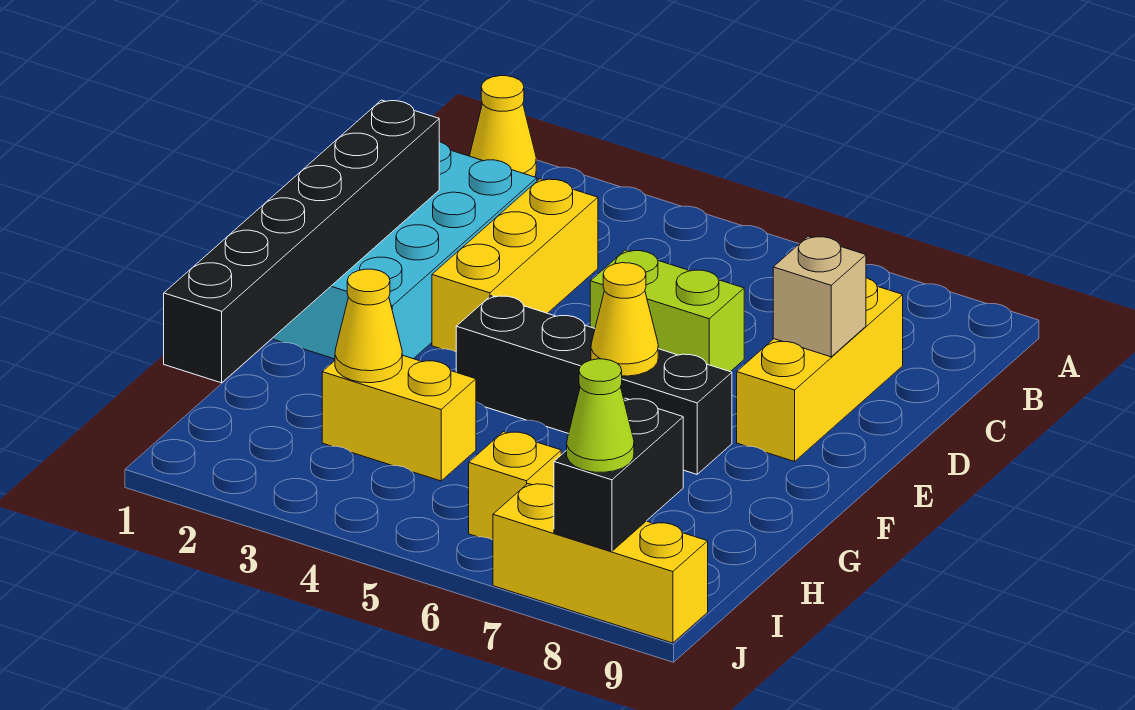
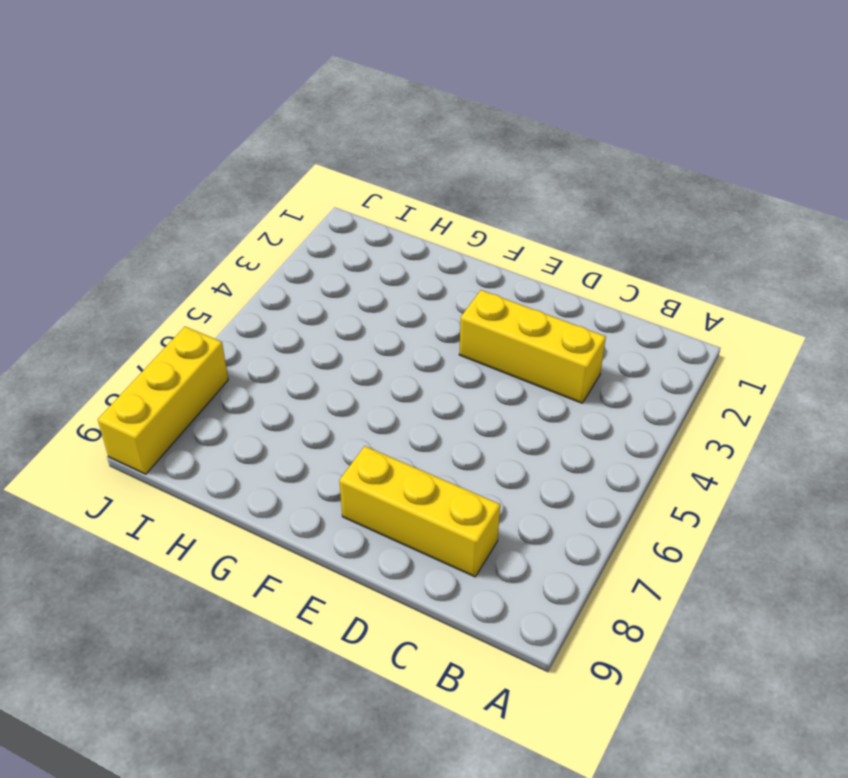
none -> yellow 1x1 cone [470,76,536,177]
none -> cyan 2x4 brick [273,142,537,359]
none -> lime 1x2 brick [590,250,744,372]

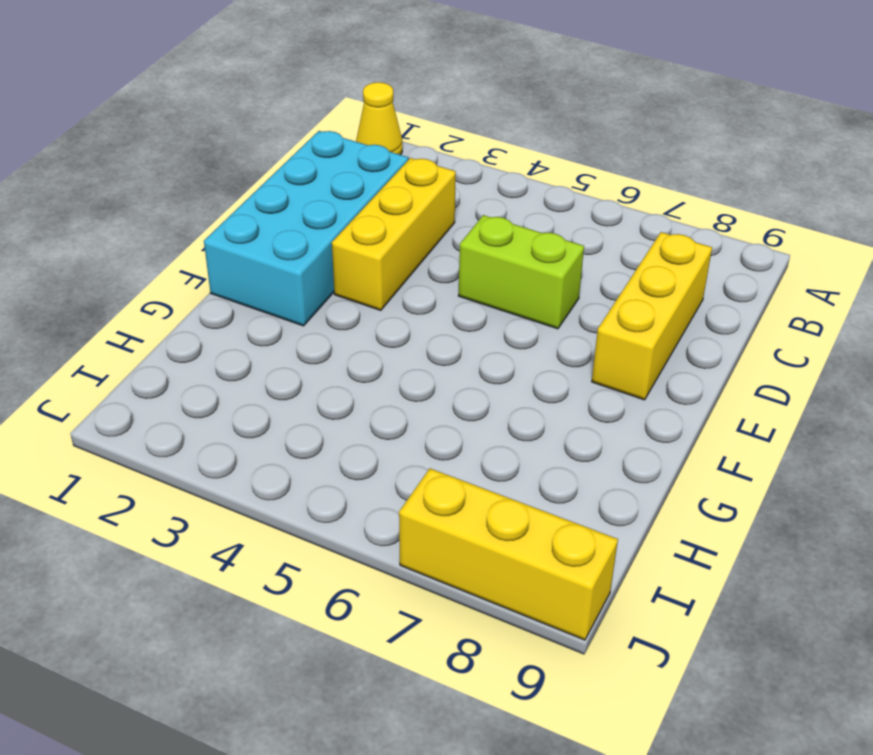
none -> black 1x4 brick [456,296,732,474]
none -> yellow 1x2 brick [322,355,476,481]
none -> yellow 1x1 brick [469,432,561,540]

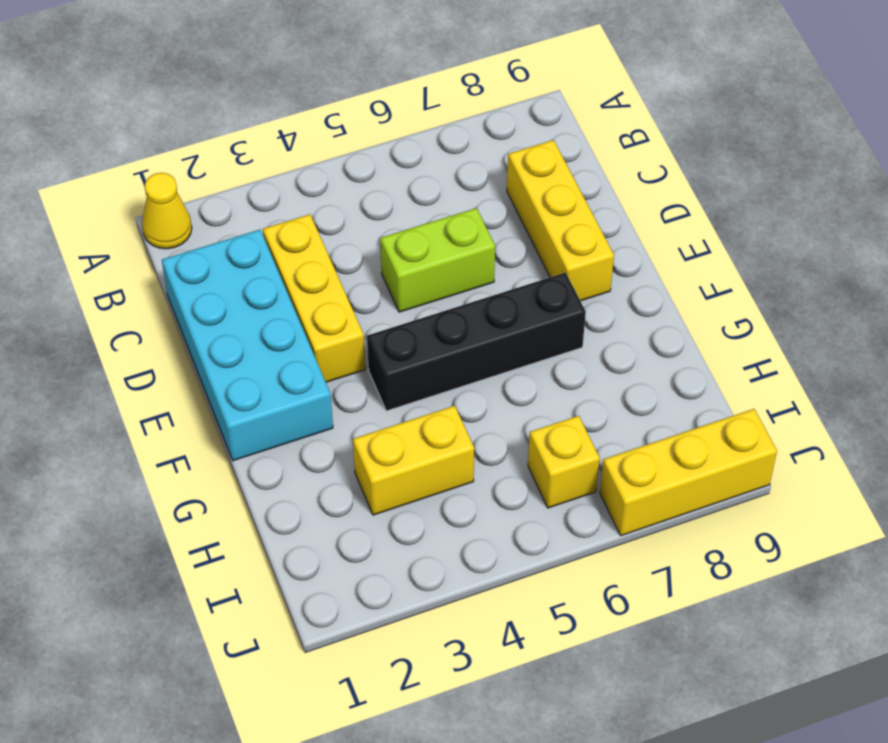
none -> black 1x6 brick [164,100,439,383]
none -> tan 1x1 brick [773,236,866,357]
none -> yellow 1x1 cone [591,263,658,376]

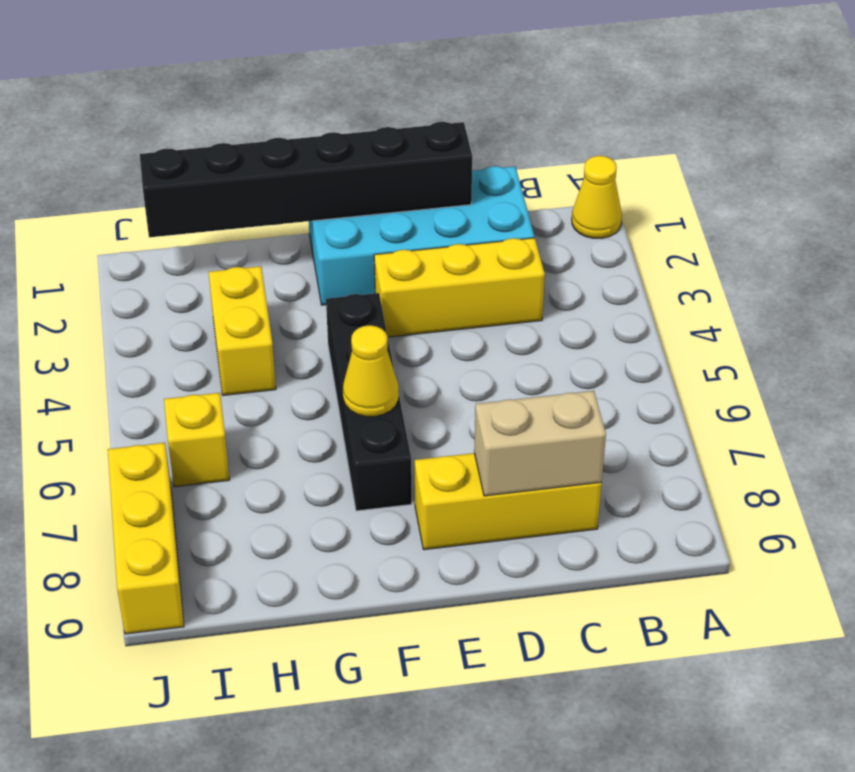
tan 1x2 brick [474,391,606,496] -> tan 1x1 brick [773,236,866,357]
none -> lime 1x2 brick [590,250,744,372]
none -> yellow 1x1 cone [335,269,402,383]
none -> black 1x2 brick [554,398,683,551]

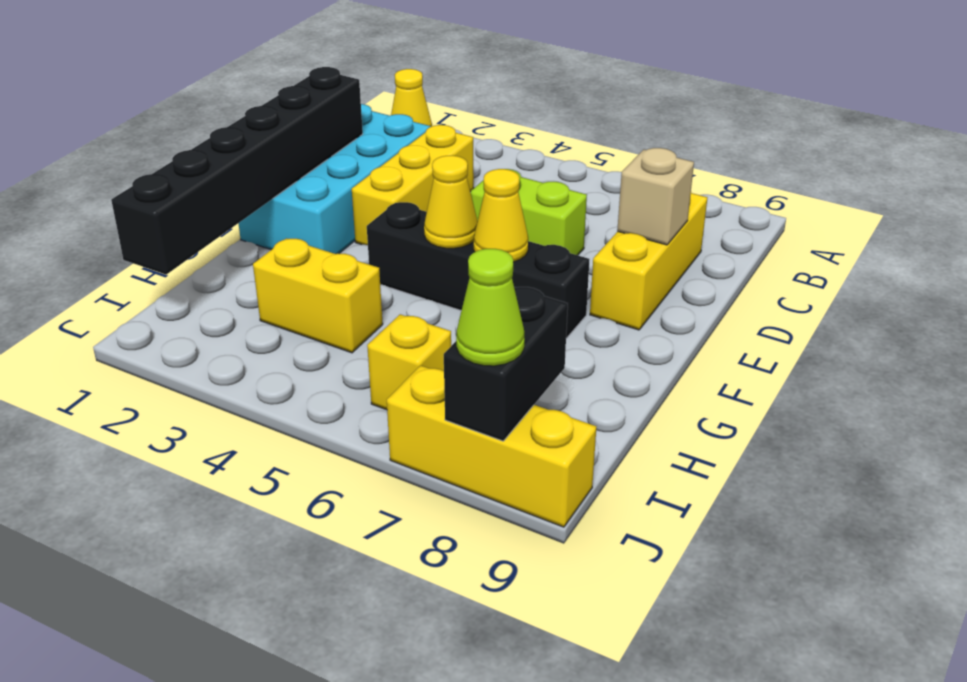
yellow 1x1 cone [424,155,477,248] -> yellow 1x1 cone moved to [335,269,402,383]

